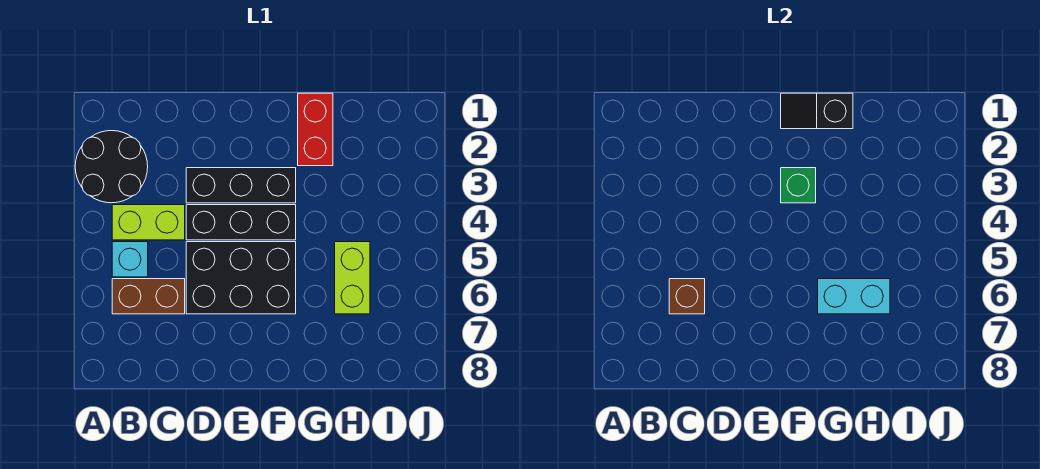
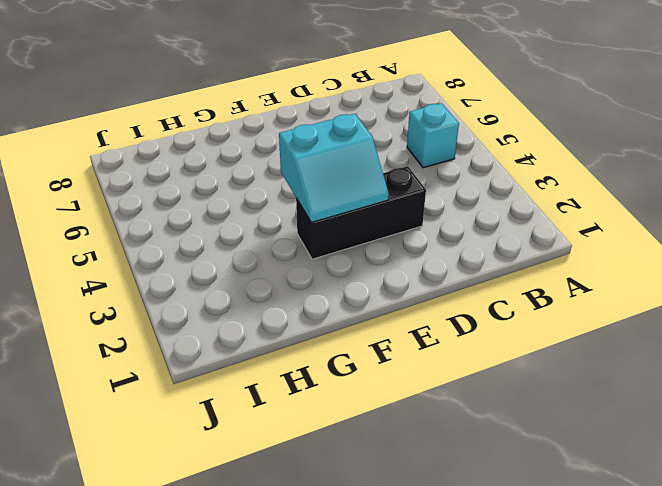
cyan 2x2 slope [279,114,389,223] -> green 1x1 brick [781,168,816,203]
none -> black 2x2 round brick [75,131,148,203]
none -> lime 1x2 brick [112,205,185,240]
none -> brown 1x2 brick [112,279,185,314]

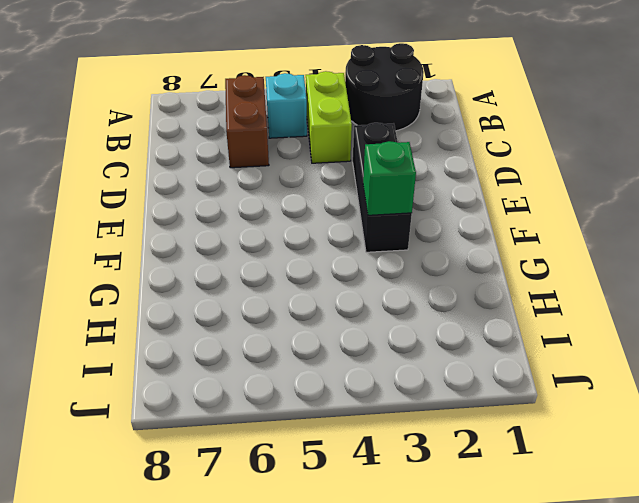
none -> black 1x3 brick [186,205,296,240]
none -> black 2x3 brick [186,242,296,314]
none -> red 1x2 brick [298,93,333,166]

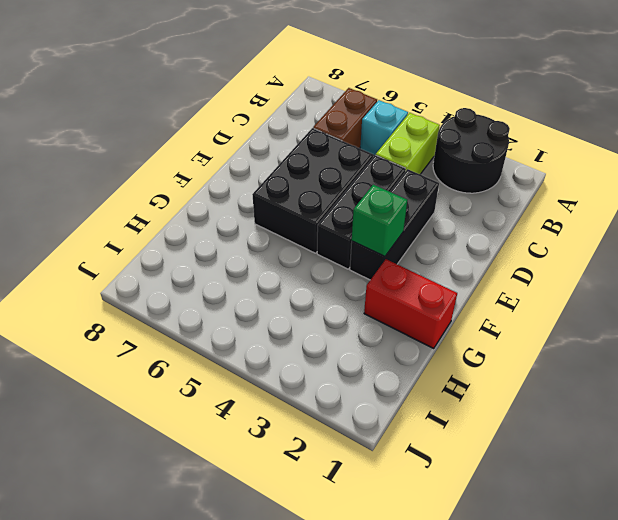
none -> lime 1x2 brick [335,242,370,314]
none -> brown 1x1 brick [669,279,705,314]
none -> black 1x2 slope [781,93,853,129]

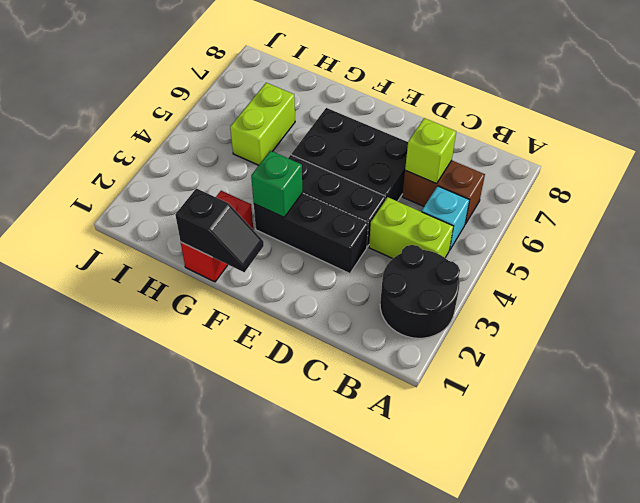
lime 1x1 brick [405,118,456,184] -> brown 1x1 brick [669,279,705,314]
none -> cyan 1x2 brick [818,279,890,314]

